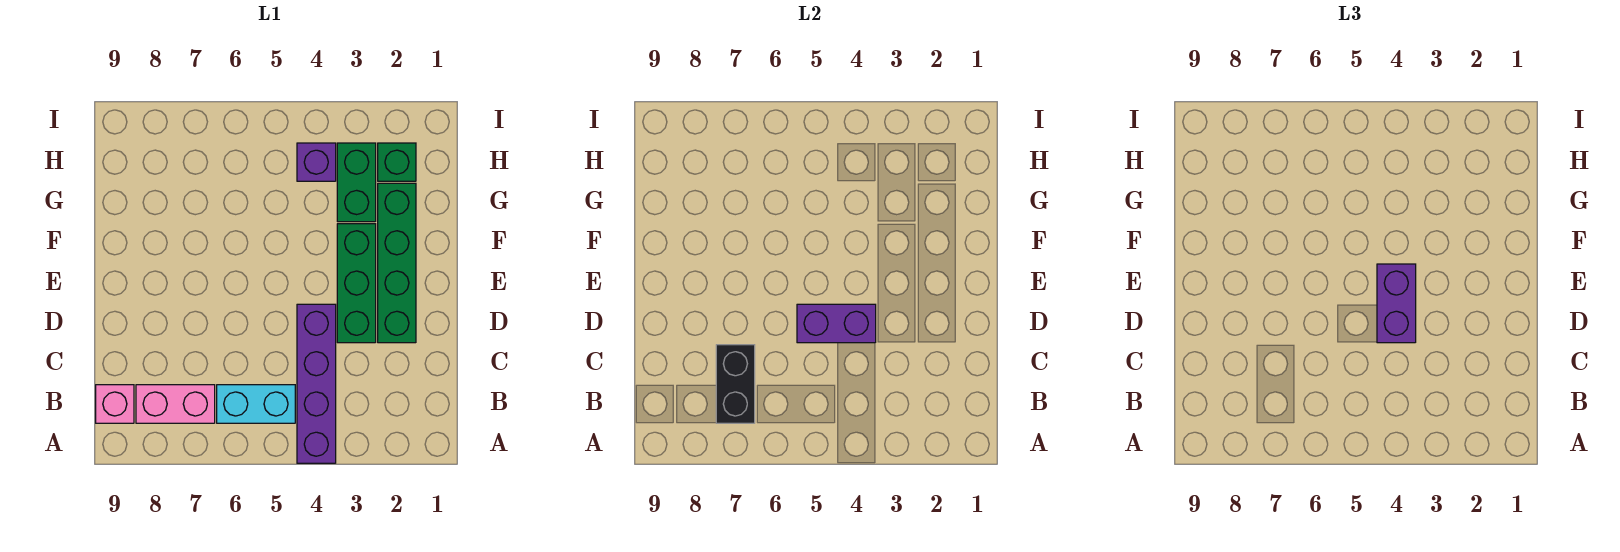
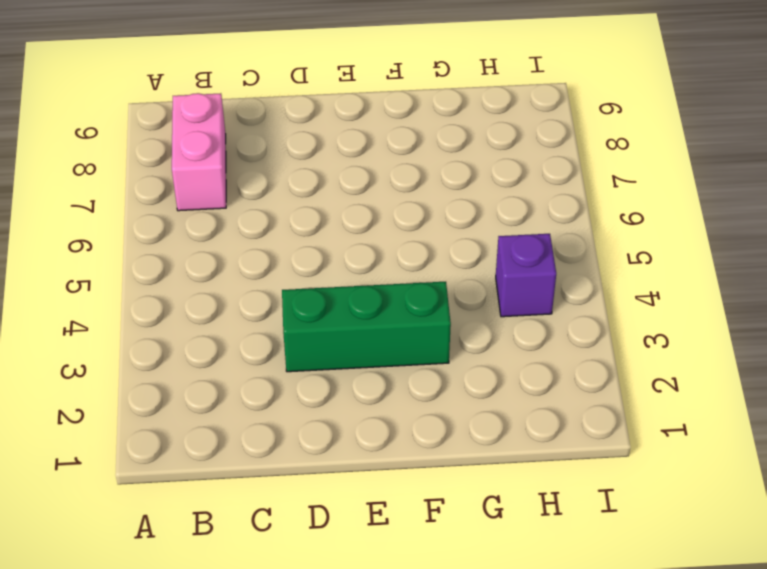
none -> purple 1x4 brick [297,304,336,463]
none -> cyan 1x2 brick [217,385,295,423]
none -> pink 1x1 brick [96,385,134,423]

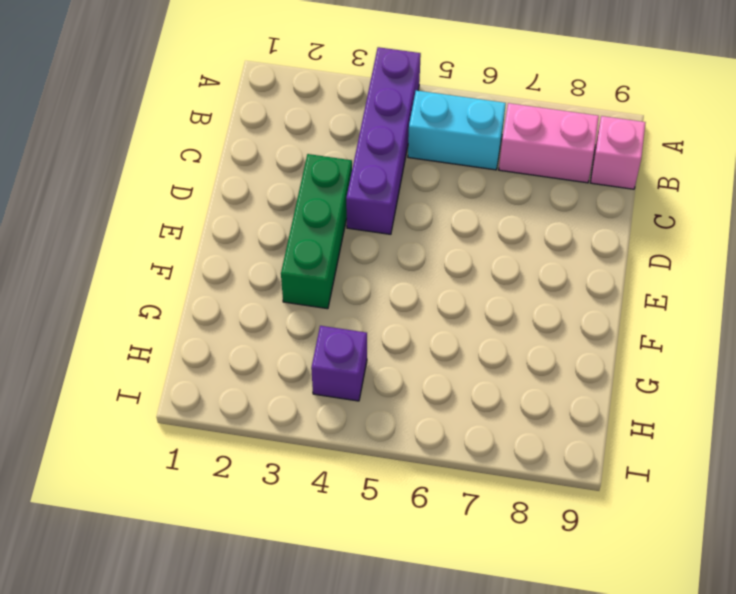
none -> green 1x4 brick [378,183,416,343]
none -> green 1x2 brick [337,143,376,222]
none -> green 1x1 brick [378,143,416,181]

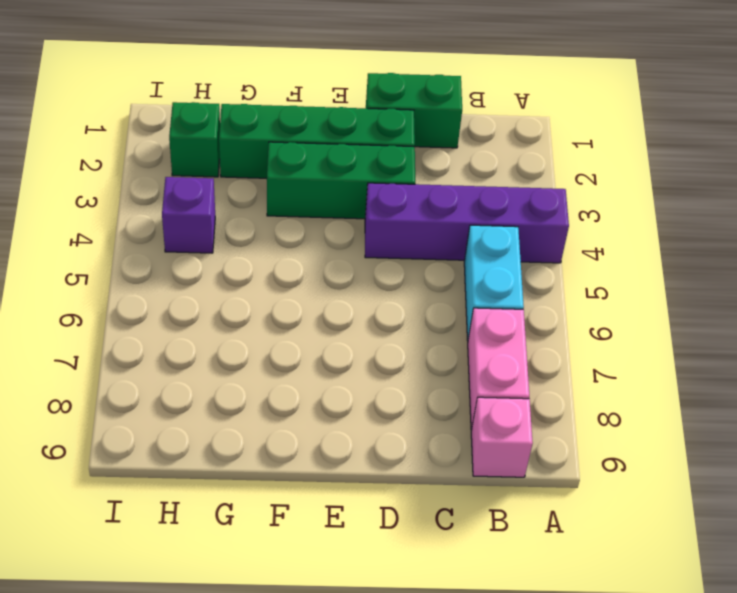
green 1x2 brick [366,73,462,148] -> green 1x2 brick moved to [337,143,376,222]
none -> black 1x2 brick [716,345,755,423]
none -> purple 1x2 brick [797,304,876,343]
none -> purple 1x2 brick [1377,264,1416,343]

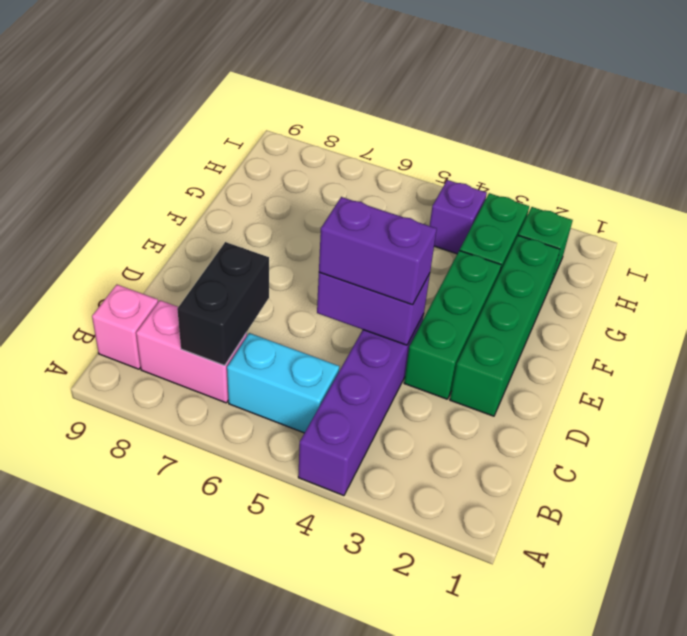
purple 1x2 brick [319,197,437,305] -> purple 1x2 brick turned to [1377,264,1416,343]

